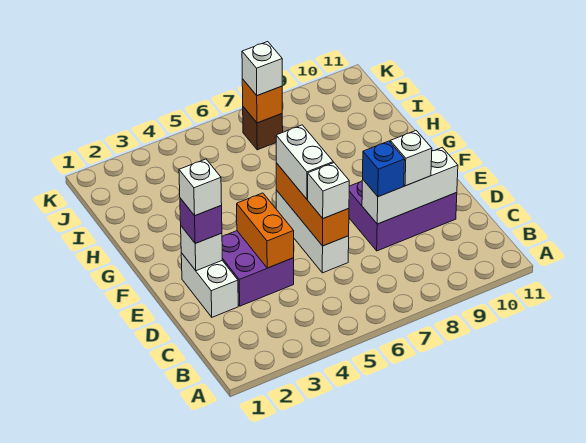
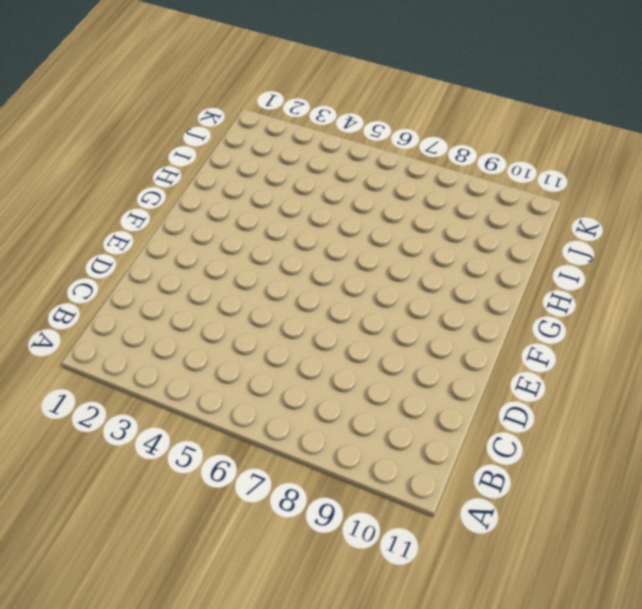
none -> white 1x2 brick [181,253,238,317]
none -> purple 2x2 brick [222,231,294,306]
none -> white 1x3 brick [276,190,349,273]

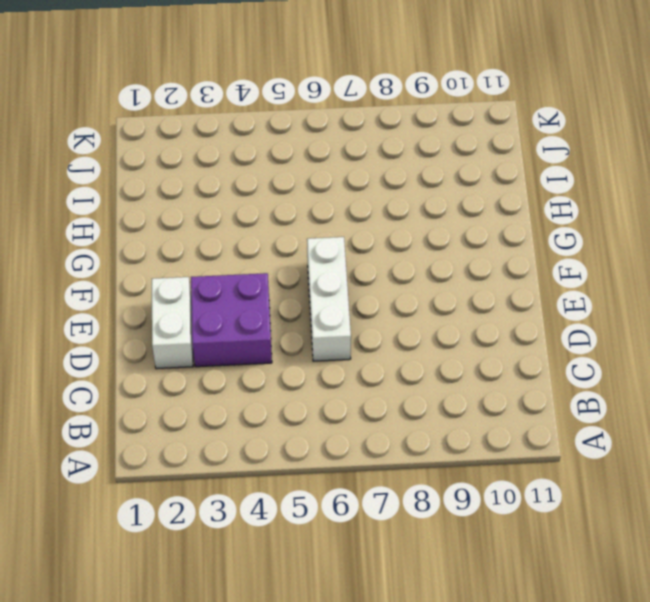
none -> purple 2x3 brick [349,181,457,251]
none -> brown 1x1 brick [243,107,283,150]
none -> orange 1x2 brick [237,193,294,268]

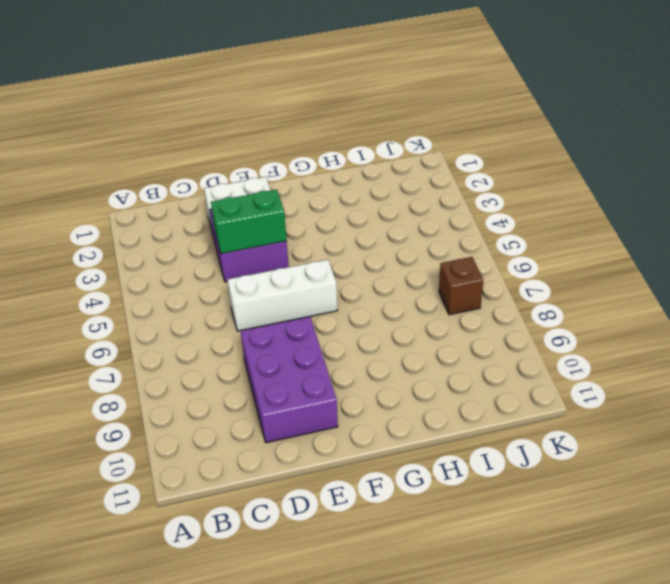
green 1x2 brick [211,190,287,254] -> orange 1x2 brick [237,193,294,268]
none -> orange 1x3 brick [276,163,349,246]
none -> white 1x3 brick [362,147,458,224]
none -> white 1x1 brick [181,226,222,271]

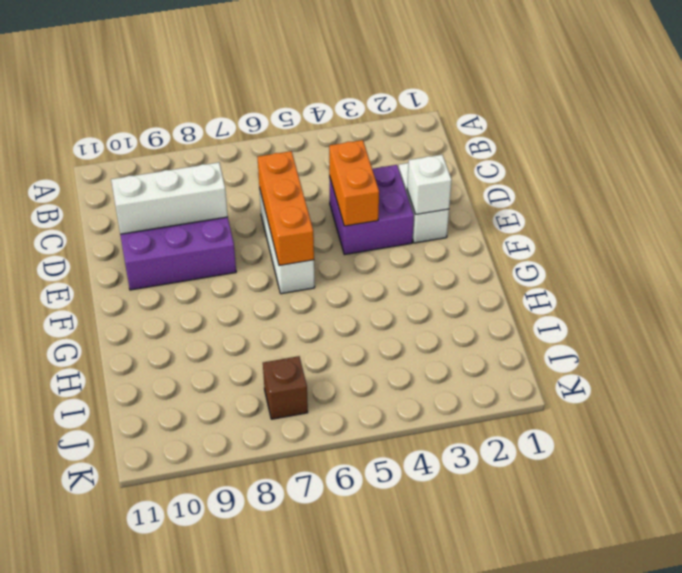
none -> orange 1x1 brick [242,79,282,123]
none -> white 1x1 brick [308,163,349,218]
none -> blue 1x1 brick [363,141,405,197]

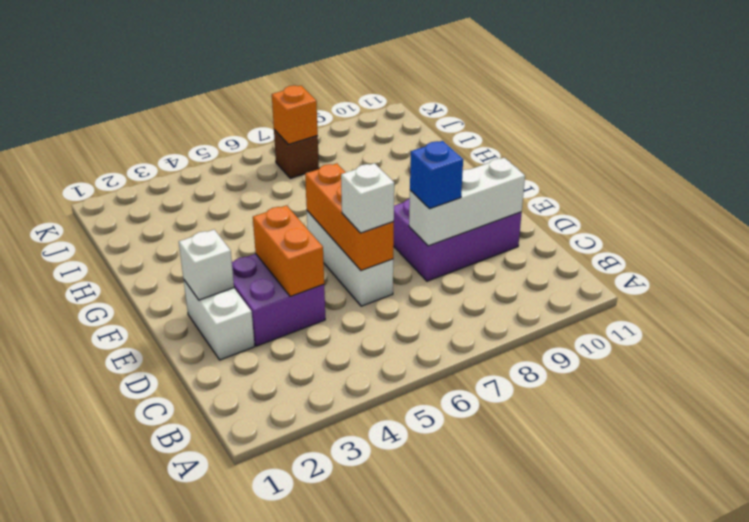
none -> white 1x1 brick [390,131,432,186]
none -> purple 1x1 brick [180,198,222,243]
none -> white 1x2 brick [276,125,333,199]

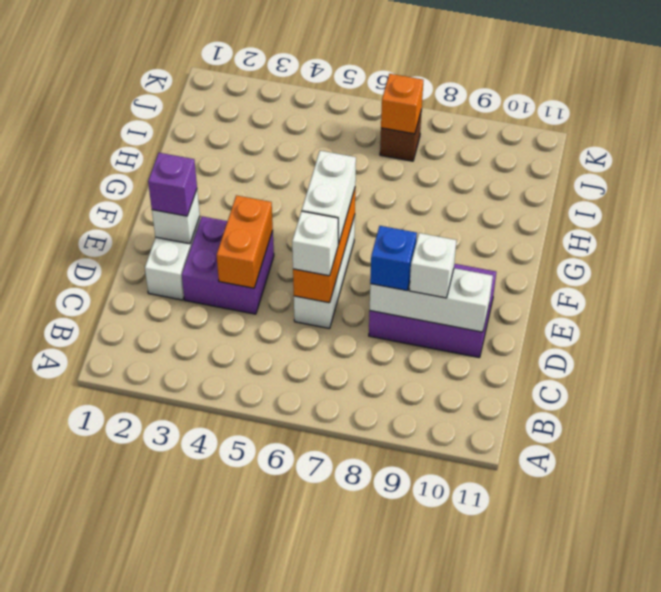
none -> white 1x1 brick [242,42,282,96]
none -> white 1x1 brick [179,159,222,216]

